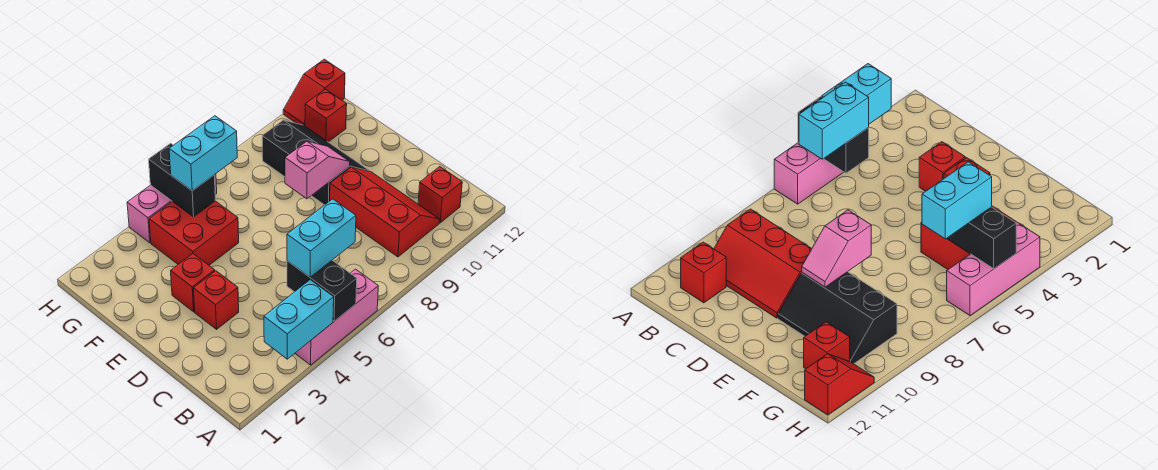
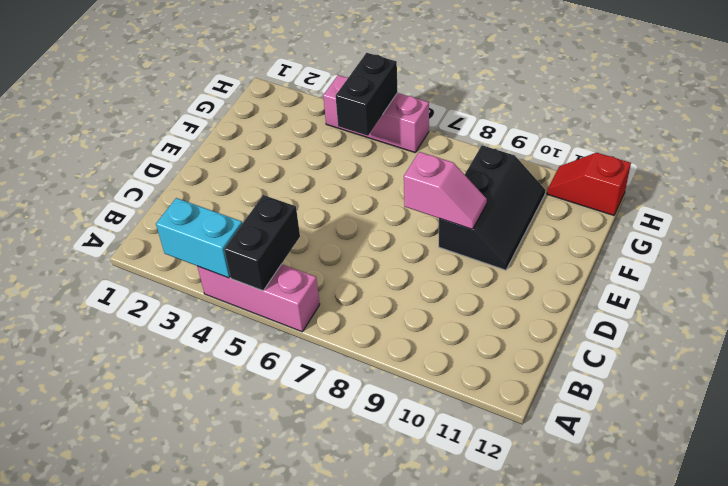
none -> red 2x3 slope [330,167,440,257]
none -> red 1x1 brick [418,167,462,223]
none -> red 1x1 brick [193,271,239,329]

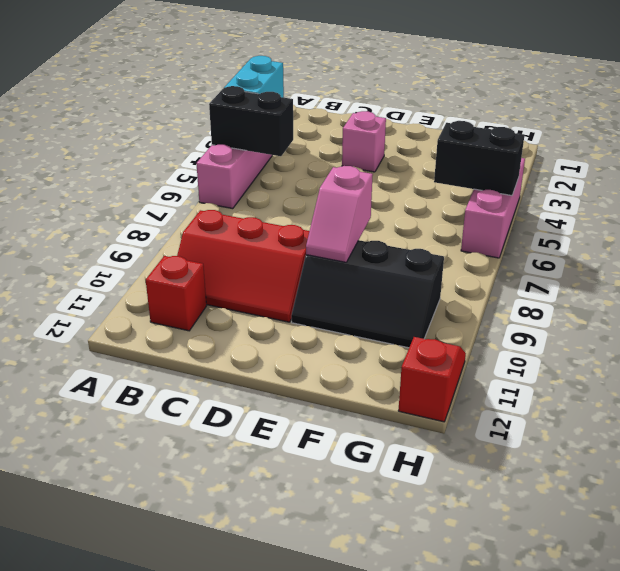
pink 1x1 brick [342,111,386,172] -> red 1x1 brick [193,271,239,329]
none -> red 1x1 brick [171,254,215,312]
none -> red 2x2 brick [149,201,239,265]
none -> red 1x1 brick [305,89,347,142]

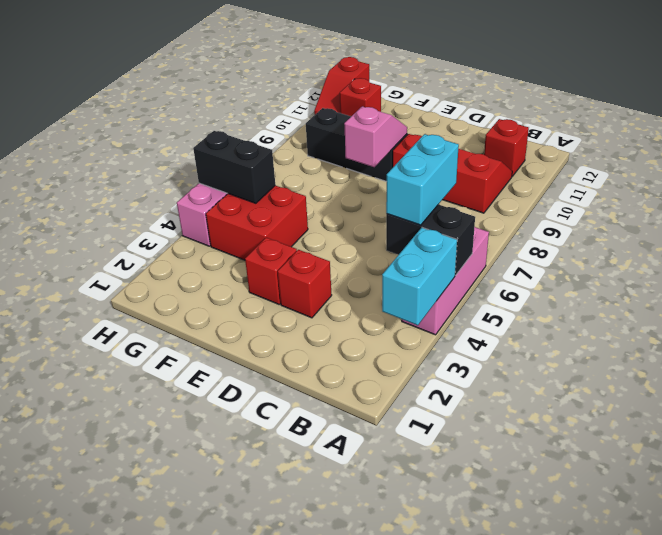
none -> cyan 1x2 brick [169,116,237,191]

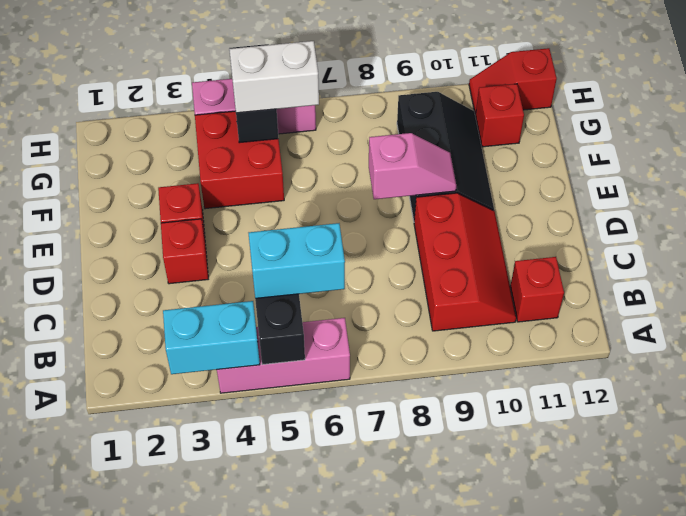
white 1x2 brick [229,41,319,113] -> cyan 1x2 brick [169,116,237,191]

